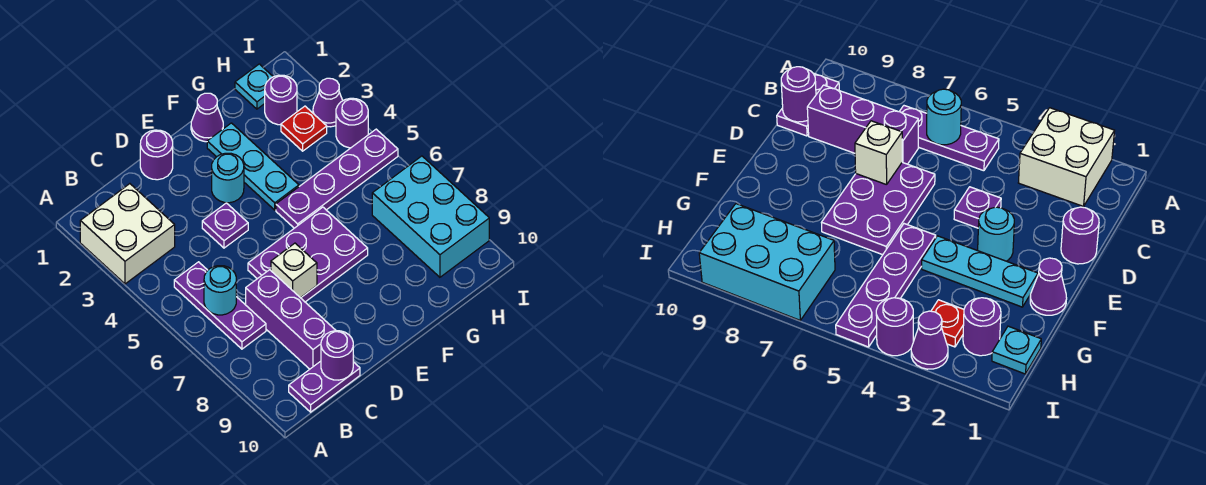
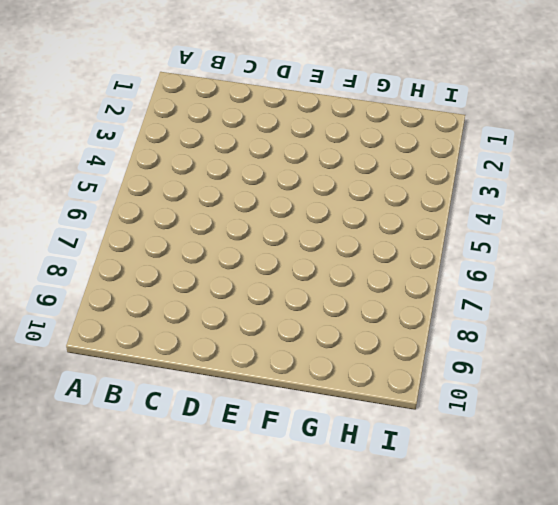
none -> white 2x2 brick [80,184,175,284]
none -> purple 1x3 plate [174,262,266,349]
none -> purple 1x2 plate [289,361,360,412]

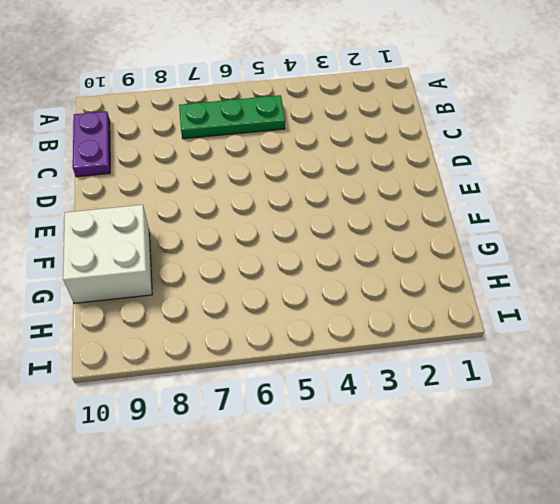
green 1x3 plate [179,95,285,139] -> purple 1x3 plate [174,262,266,349]
white 2x2 brick [63,205,152,303] -> white 2x2 brick moved to [80,184,175,284]
none -> purple 1x3 brick [246,270,336,369]
none -> purple 1x1 round brick [140,130,173,180]
none -> purple 1x1 plate [202,203,248,248]

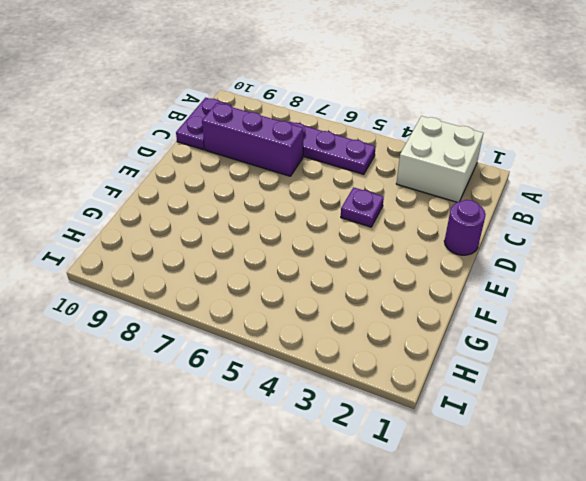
none -> purple 2x3 plate [248,207,368,302]
none -> cyan 1x1 round brick [212,153,244,203]
none -> purple 1x1 cone [191,93,223,142]

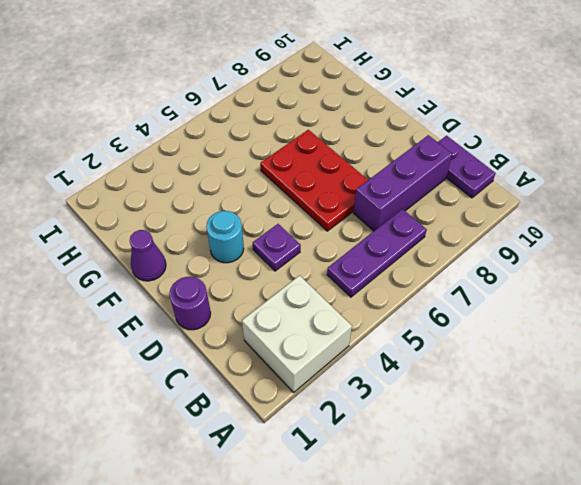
red 2x3 plate [260,130,368,231] -> purple 2x3 plate [248,207,368,302]
none -> cyan 1x3 plate [207,123,299,210]
none -> purple 1x4 plate [276,129,398,228]
none -> cyan 1x1 plate [235,64,273,109]

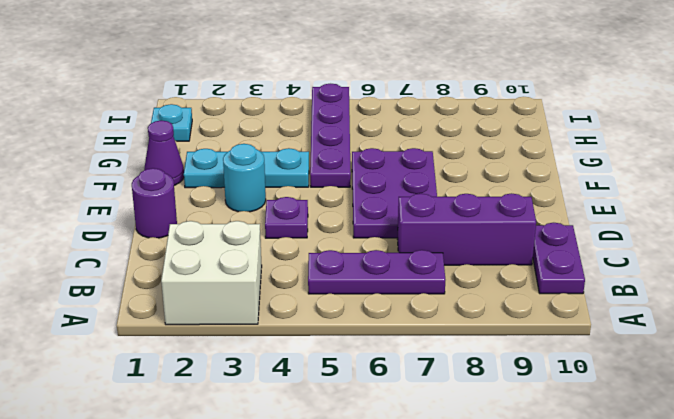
none -> purple 1x1 round brick [265,75,297,125]
none -> red 1x1 plate [281,106,327,151]
none -> cyan 2x3 brick [372,156,489,277]

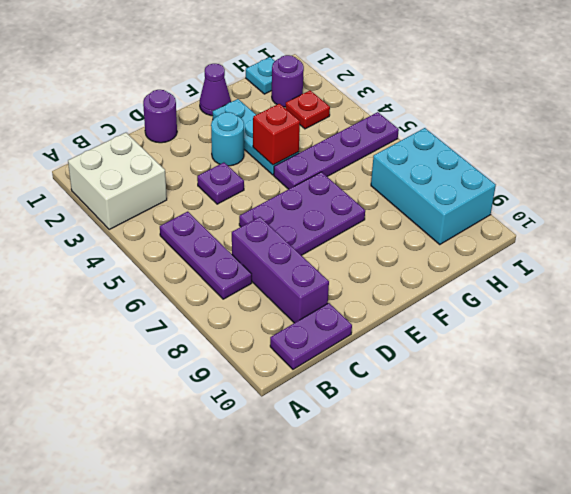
red 1x1 brick [253,104,300,165] -> none
none -> purple 1x1 cone [313,78,343,127]
none -> purple 1x1 round brick [336,98,368,148]
none -> cyan 1x1 round brick [204,266,236,315]

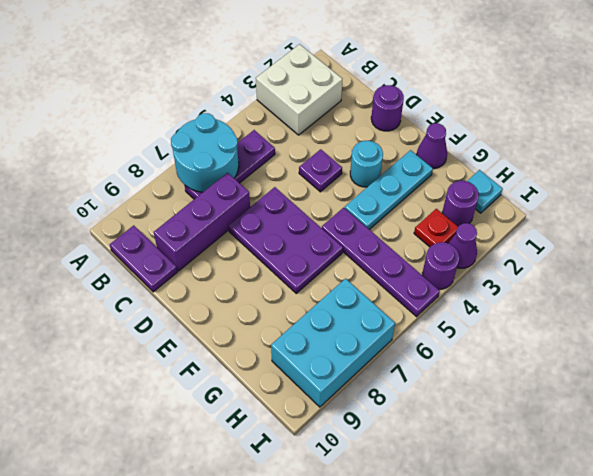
cyan 2x2 round brick [171,113,239,192] -> cyan 1x1 round brick [204,266,236,315]
none -> purple 1x1 round brick [321,331,353,380]
none -> white 1x1 brick [271,243,317,298]

